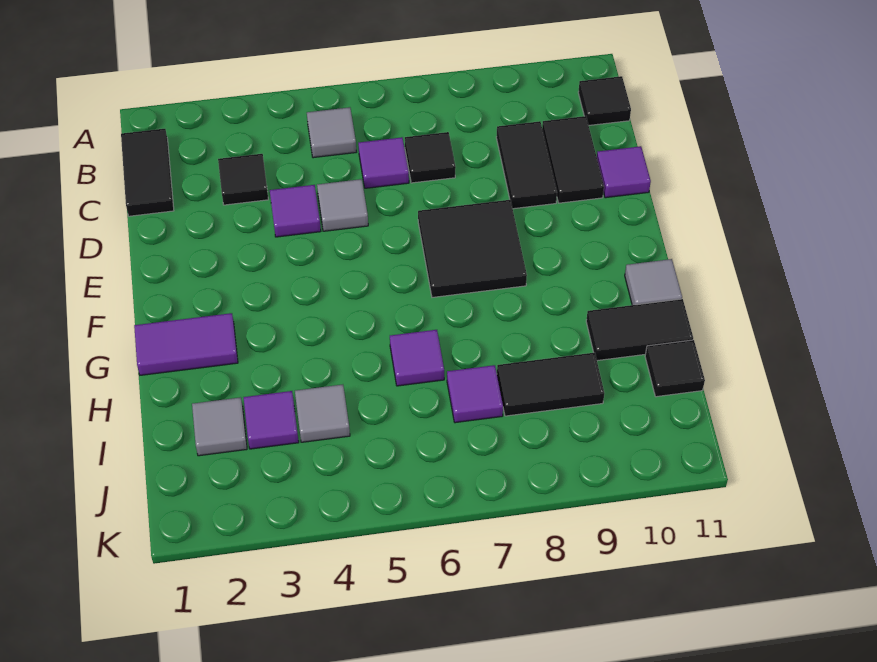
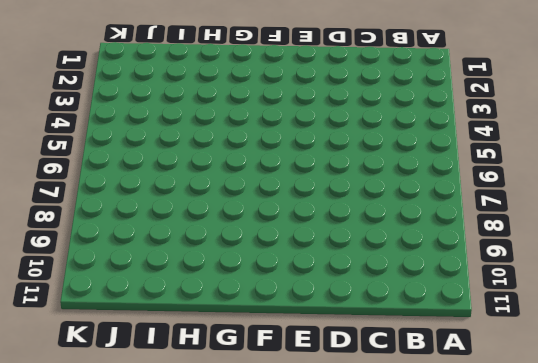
none -> black 1x2 tile [121,129,174,216]
none -> grey 1x1 tile [307,107,356,158]
none -> black 1x1 tile [578,76,631,125]

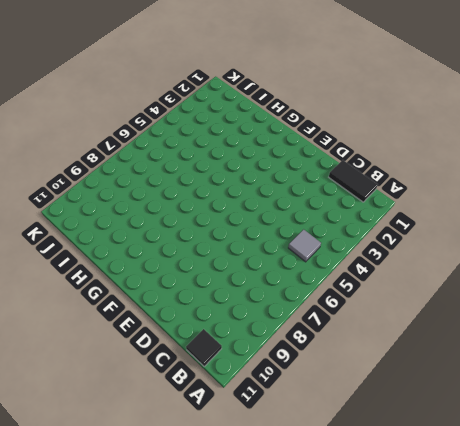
none -> black 1x1 tile [218,154,268,205]
none -> purple 1x1 tile [358,137,409,188]
none -> black 1x1 tile [405,132,456,183]

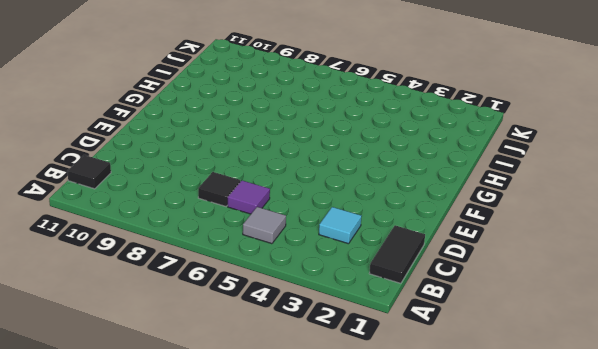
cyan 1x1 tile [319,207,362,244] -> black 1x1 tile [218,154,268,205]
none -> black 1x2 tile [496,121,557,209]
none -> black 1x2 tile [542,116,604,203]
none -> purple 1x1 tile [270,185,321,237]

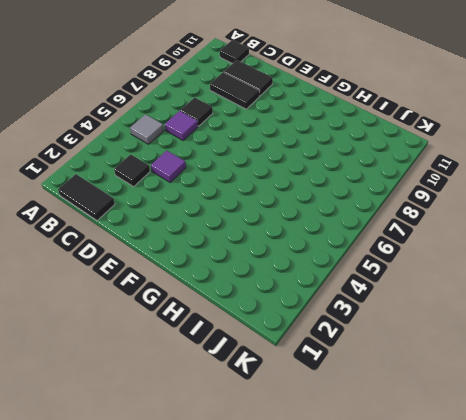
none -> grey 1x1 tile [317,179,368,231]
none -> purple 1x1 tile [597,146,651,198]
none -> black 2x2 tile [418,200,527,297]

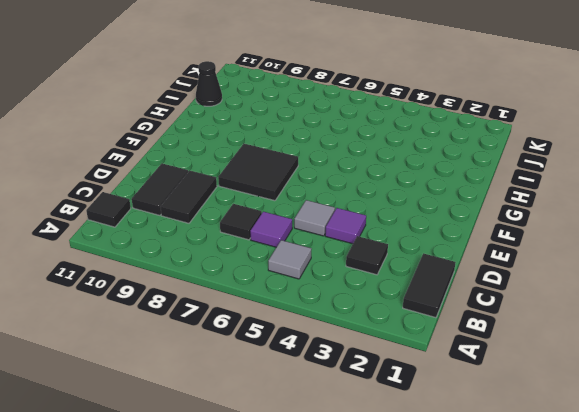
black 1x1 cone [196,61,222,106] -> black 1x1 tile [645,340,705,397]
none -> purple 1x1 tile [597,146,651,198]
none -> purple 1x2 tile [134,313,238,375]
none -> grey 1x1 tile [625,259,682,305]

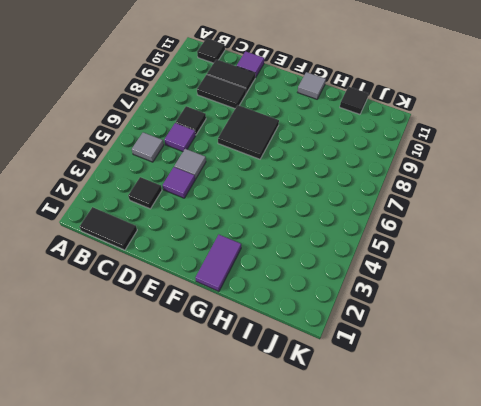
none -> purple 1x1 tile [390,330,444,386]
none -> black 1x2 tile [586,299,693,361]
none -> grey 1x1 tile [192,397,247,456]

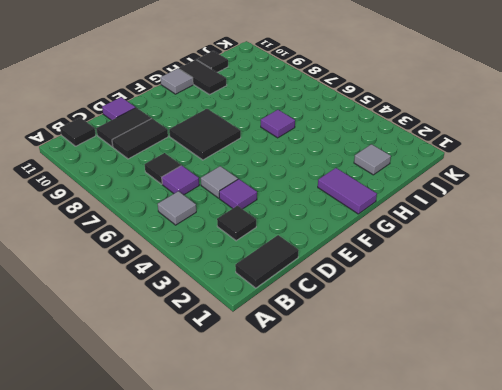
none -> purple 1x1 tile [243,391,299,449]
none -> grey 1x1 tile [295,385,350,442]
none -> purple 1x1 tile [447,365,503,423]

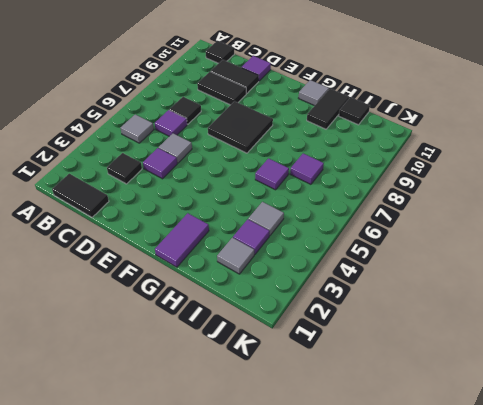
none -> black 1x2 tile [497,353,604,416]

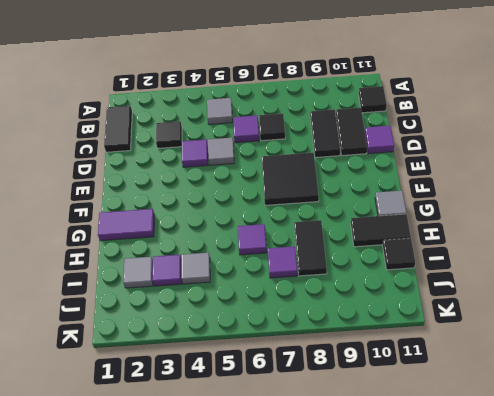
black 1x2 tile [294,220,327,276] -> black 1x2 tile turned to [497,353,604,416]

